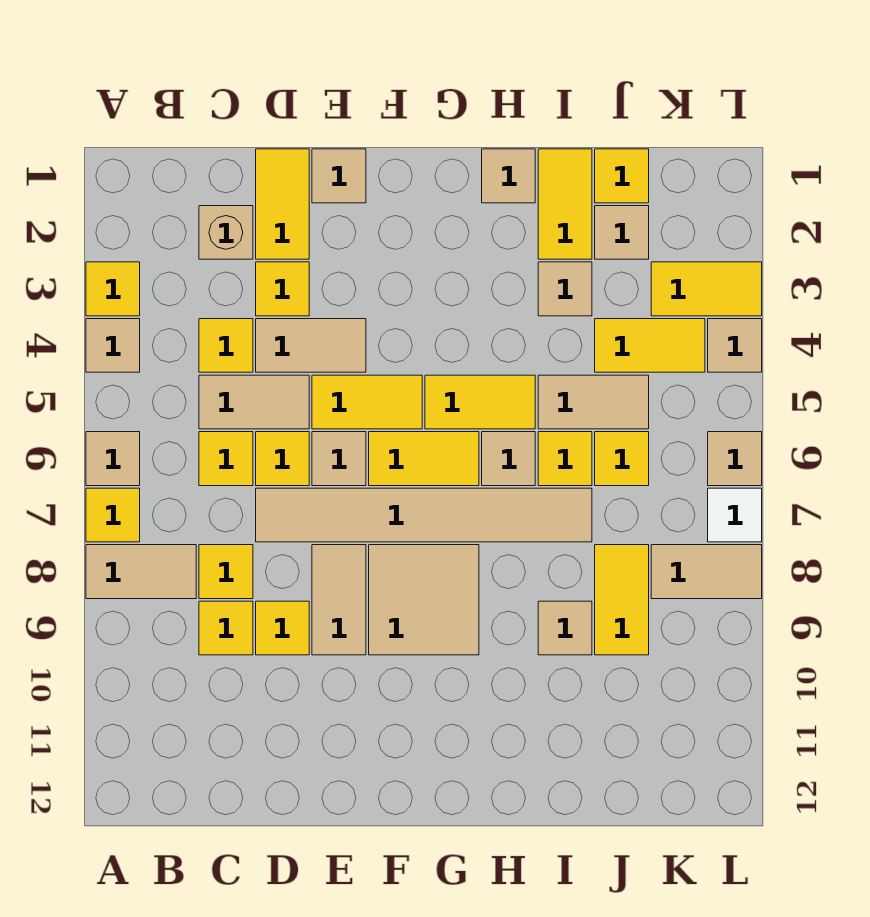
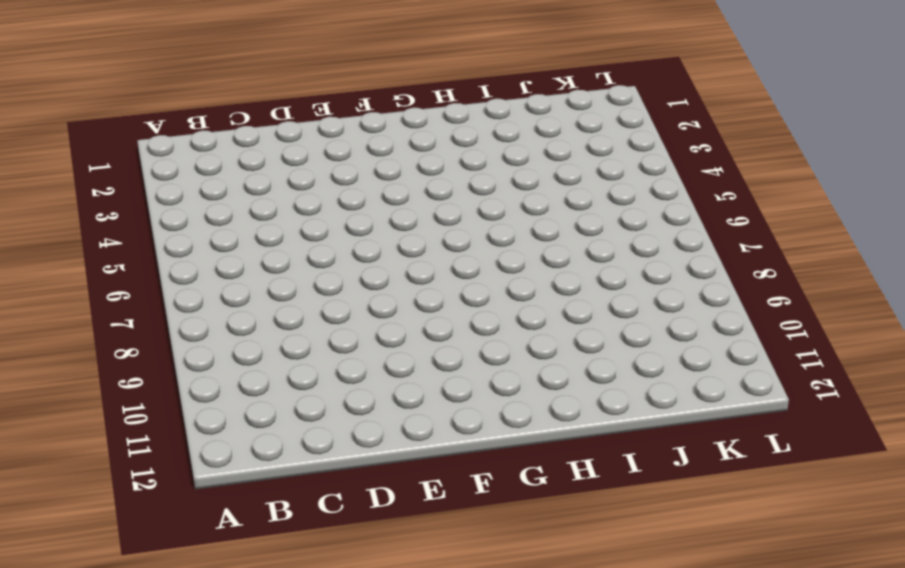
none -> yellow 1x1 tile [86,262,140,316]
none -> tan 1x1 tile [86,319,140,372]
none -> tan 1x1 tile [86,432,140,486]
none -> yellow 1x1 tile [86,488,140,542]

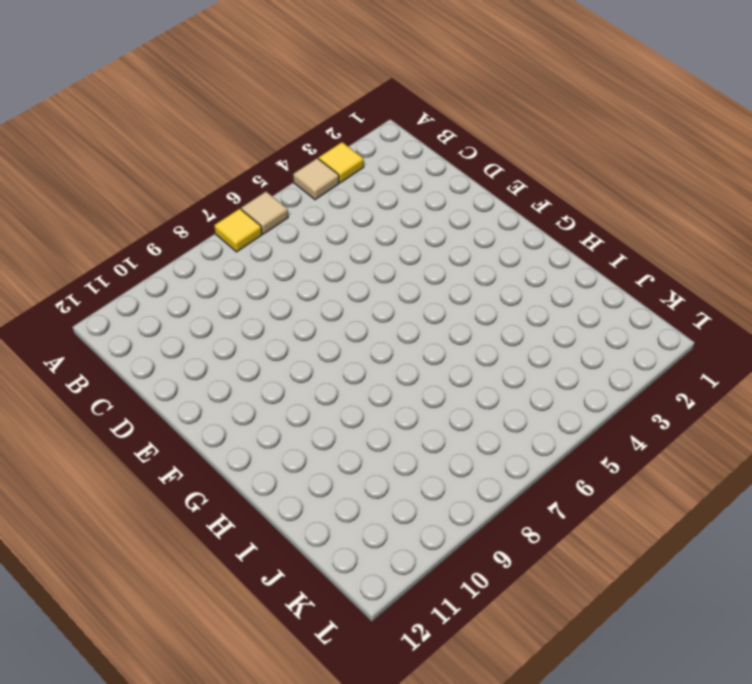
none -> tan 1x2 tile [86,545,196,599]
none -> tan 1x1 brick [199,206,253,259]
none -> yellow 1x1 tile [199,319,253,372]
none -> tan 1x2 tile [199,375,309,429]

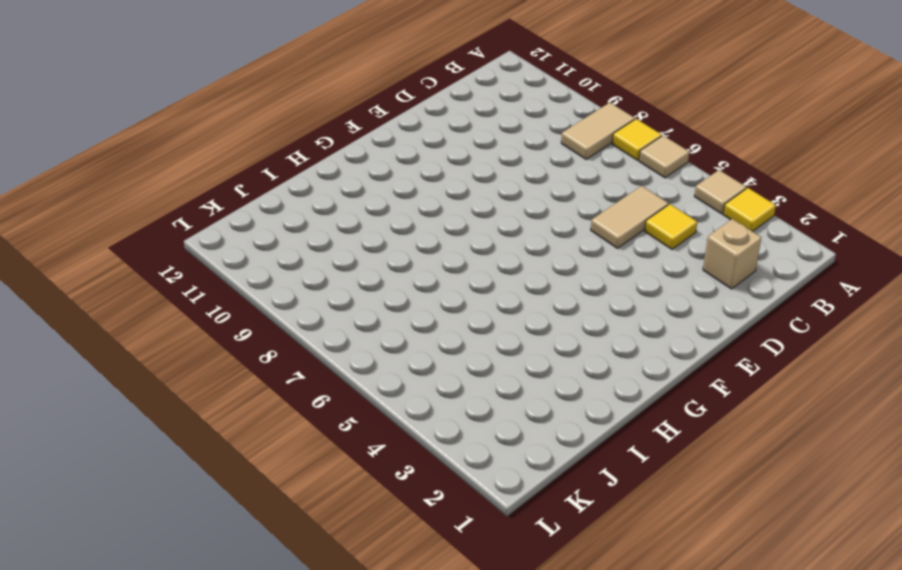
none -> yellow 1x1 tile [199,432,253,486]
none -> yellow 1x1 tile [199,545,253,599]
none -> yellow 1x1 tile [199,601,253,655]
none -> yellow 1x2 tile [256,149,309,259]

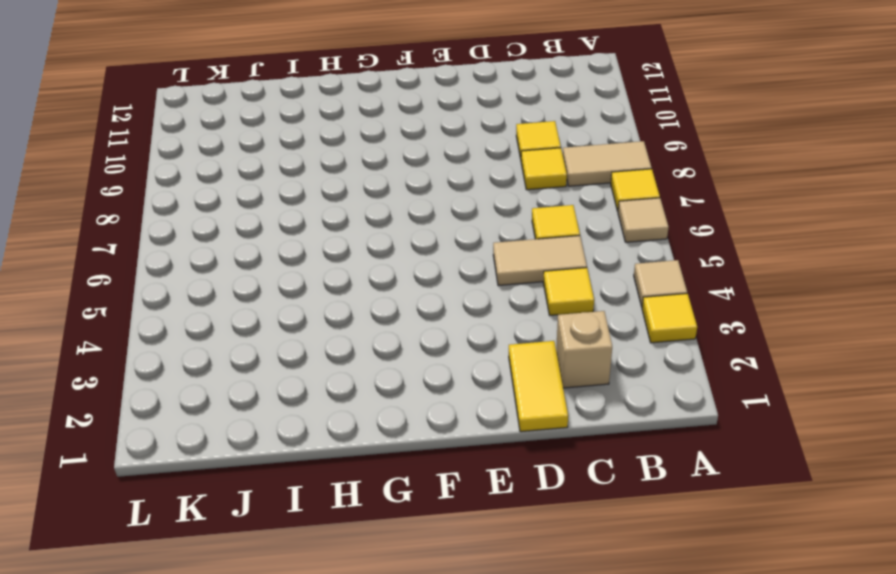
none -> yellow 1x1 tile [256,262,309,316]
none -> tan 1x2 tile [256,319,366,372]
none -> yellow 1x1 tile [256,432,309,486]
none -> tan 1x6 tile [256,488,592,542]

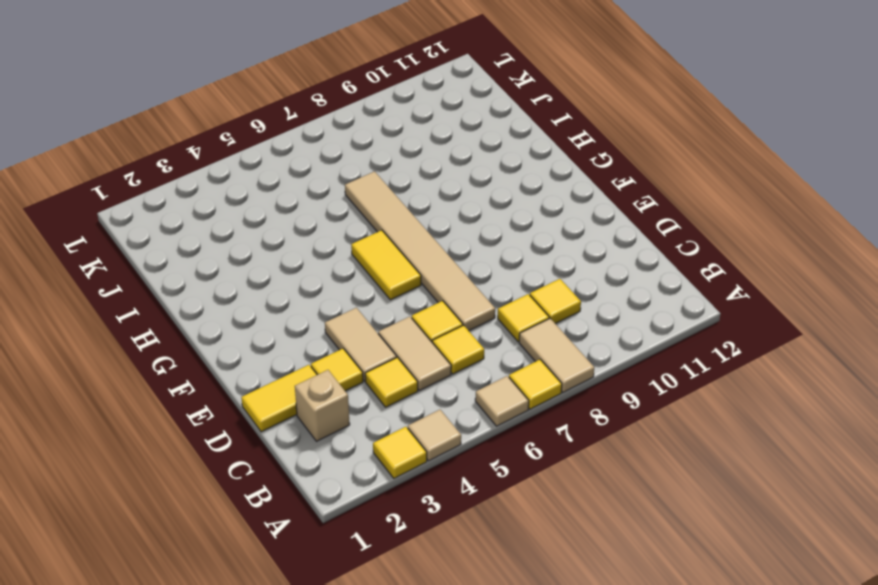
none -> yellow 1x1 tile [256,601,309,655]
none -> tan 1x1 tile [312,149,366,203]
none -> yellow 1x2 tile [312,375,422,429]
none -> tan 1x1 tile [312,432,366,486]

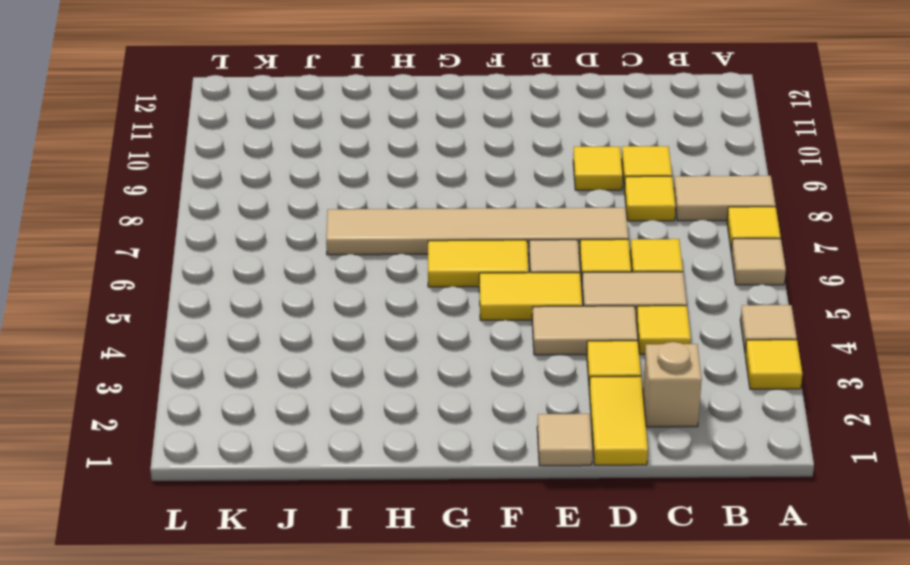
none -> tan 1x2 tile [312,545,366,655]
none -> tan 2x2 tile [369,545,479,655]
none -> yellow 1x2 tile [425,375,535,429]
none -> tan 1x1 tile [482,149,535,203]

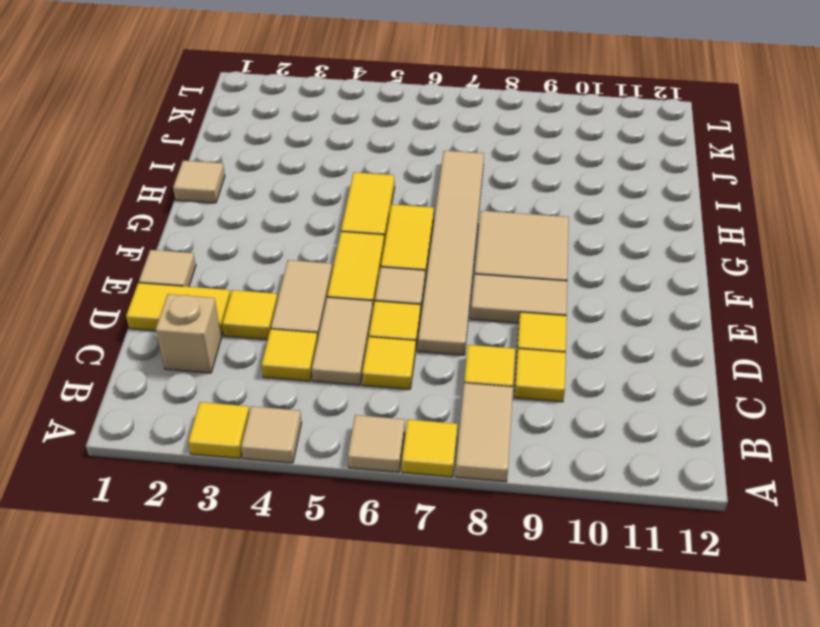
none -> tan 1x1 tile [482,432,535,486]
none -> yellow 1x2 tile [538,149,592,259]
none -> tan 1x1 tile [538,262,592,316]
none -> tan 1x2 tile [538,375,649,429]

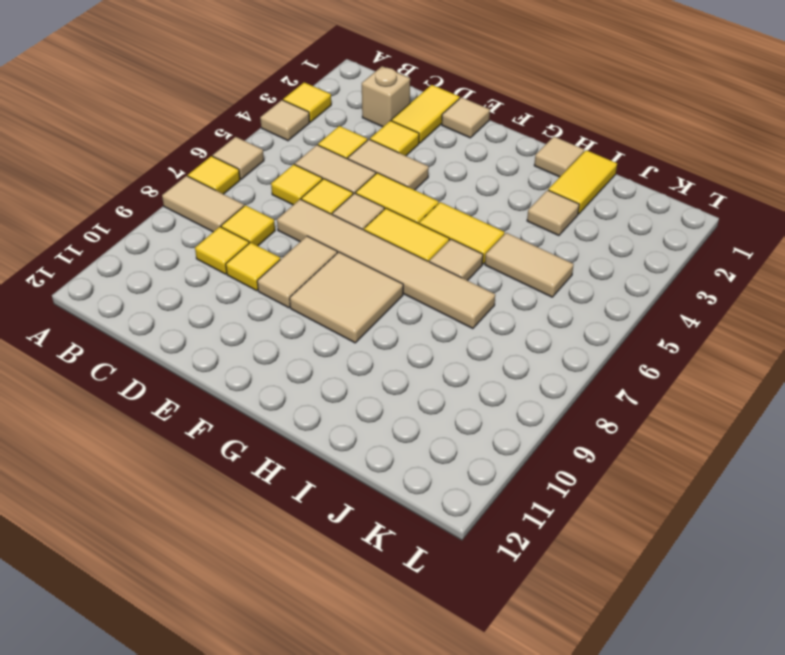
none -> yellow 1x1 tile [538,432,592,486]
none -> tan 1x1 tile [538,601,592,655]
none -> yellow 1x1 tile [595,149,649,203]
none -> tan 1x1 tile [595,206,649,259]

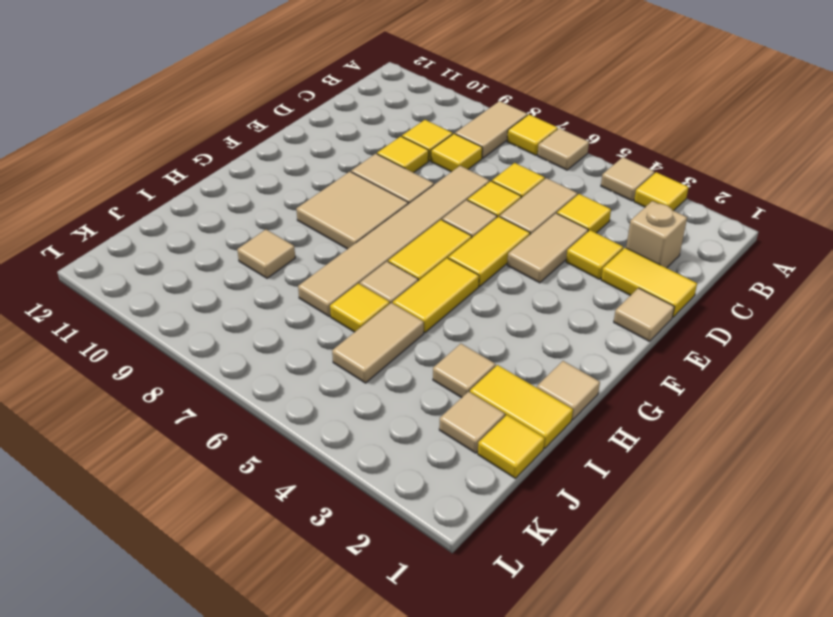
none -> yellow 1x2 tile [595,319,705,372]
none -> yellow 1x1 tile [595,432,649,486]
none -> yellow 1x2 tile [595,545,649,655]
none -> yellow 1x2 tile [651,262,762,316]

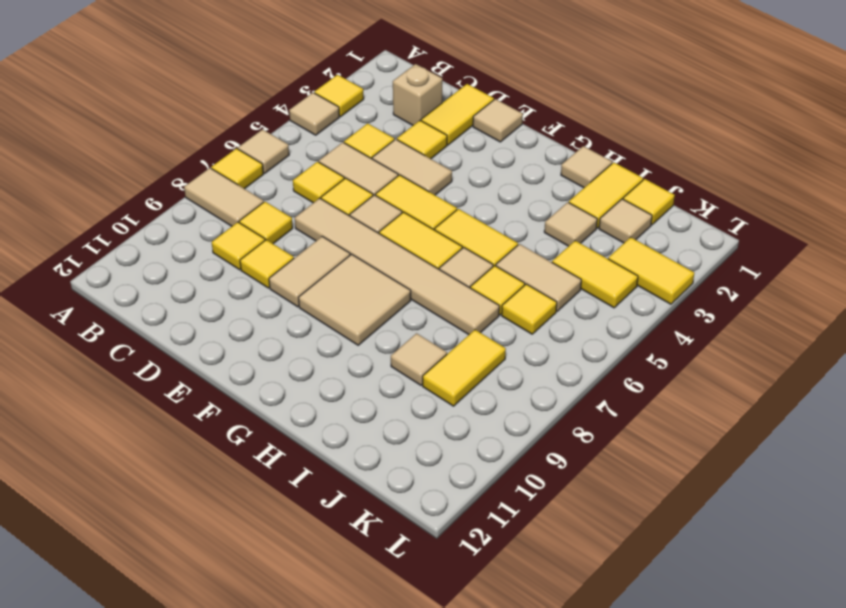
none -> tan 1x2 tile [651,545,762,599]
none -> tan 1x1 tile [708,319,762,372]
none -> tan 1x1 tile [708,432,762,486]
none -> white 1x1 tile [708,488,762,542]

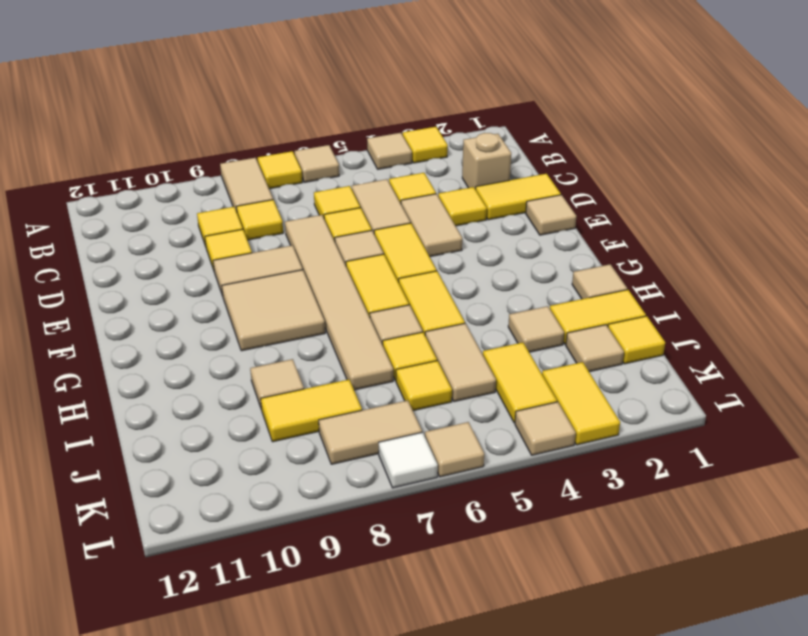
tan 1x2 tile [319,400,422,464] -> tan 1x2 tile turned to [651,545,762,599]

